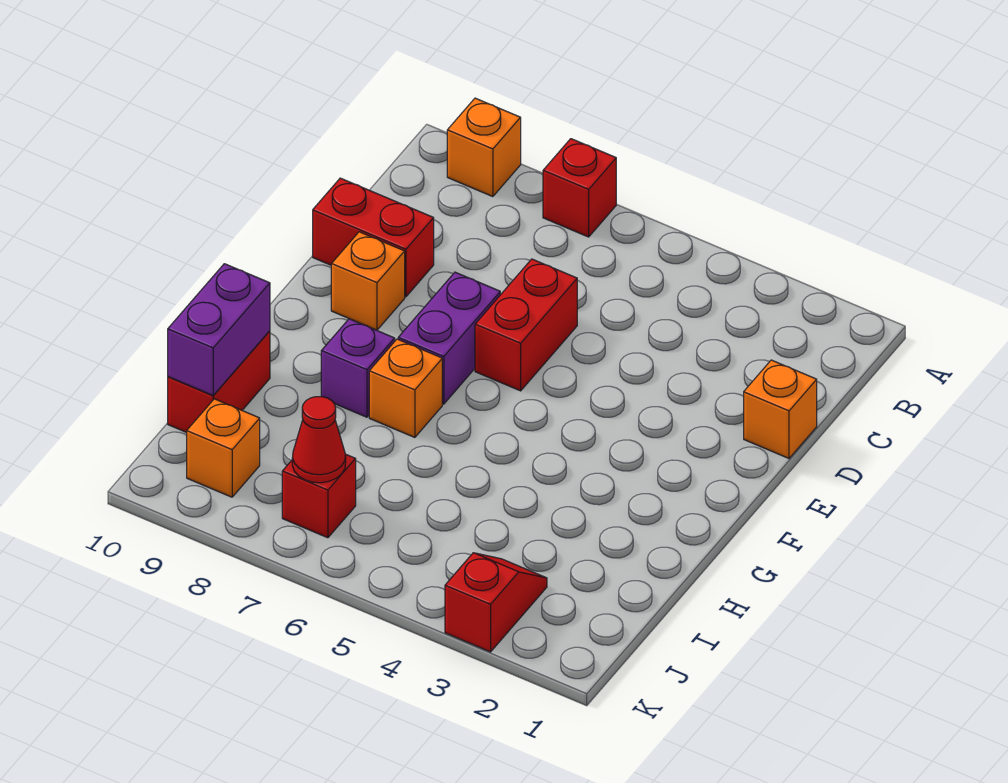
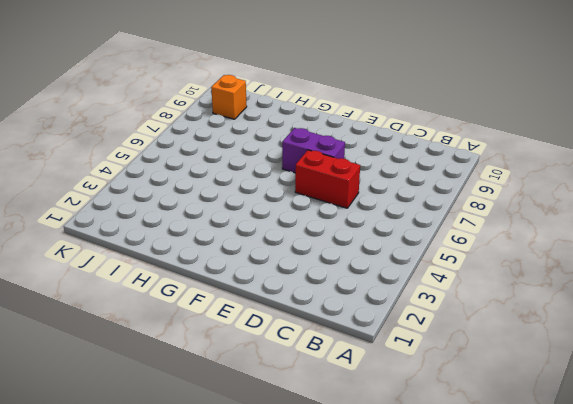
none -> red 1x1 brick [543,139,616,237]
none -> orange 1x1 brick [447,98,521,197]
none -> orange 1x1 brick [744,360,817,458]

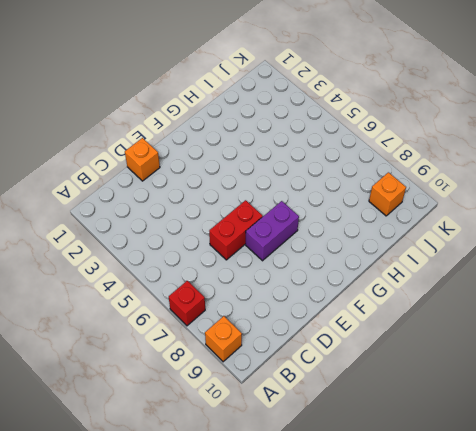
none -> red 1x2 brick [313,178,434,297]
none -> orange 1x1 brick [331,232,405,330]
none -> orange 1x1 brick [369,339,442,437]

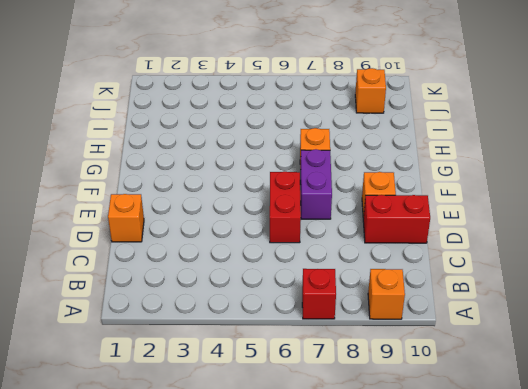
none -> purple 1x1 brick [321,319,395,417]
none -> red 1x2 brick [168,331,270,433]
none -> red 1x2 slope [445,553,547,652]

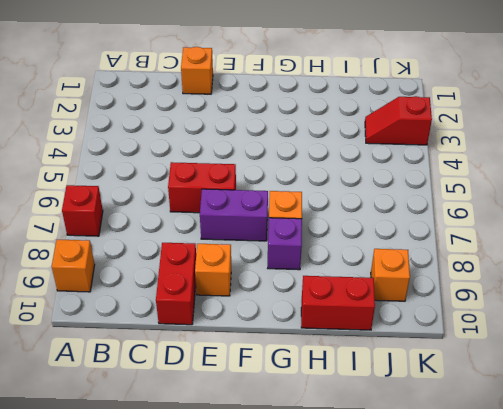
none -> red 1x1 brick [282,455,356,538]
none -> purple 1x2 brick [168,264,270,395]
none -> red 1x1 cone [292,397,346,483]

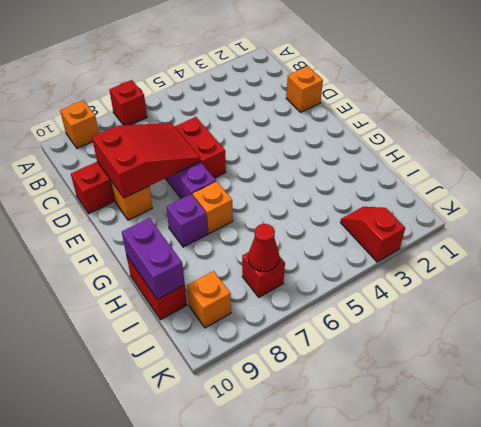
red 2x3 slope [92,123,201,198] -> none

